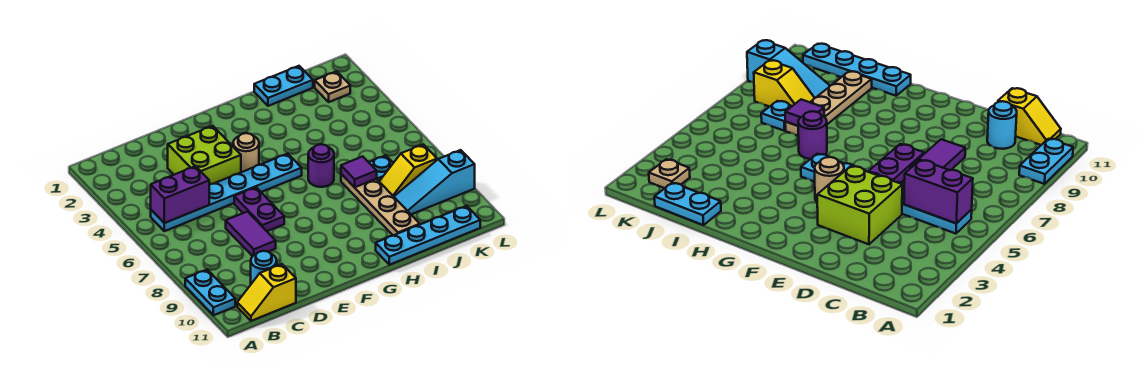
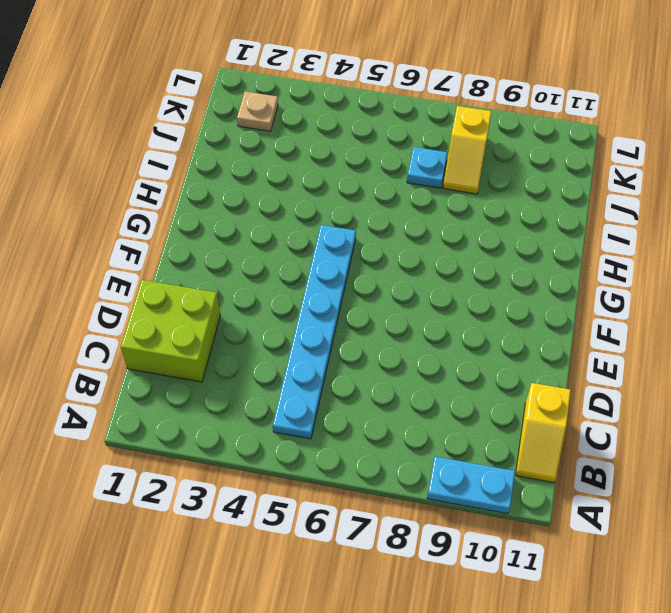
lime 2x2 brick [121,280,220,382] -> lime 2x2 brick moved to [168,126,241,185]
none -> cyan 1x1 round brick [251,251,277,284]
none -> purple 1x2 tile [226,212,276,256]
none -> purple 1x2 plate [234,187,284,231]

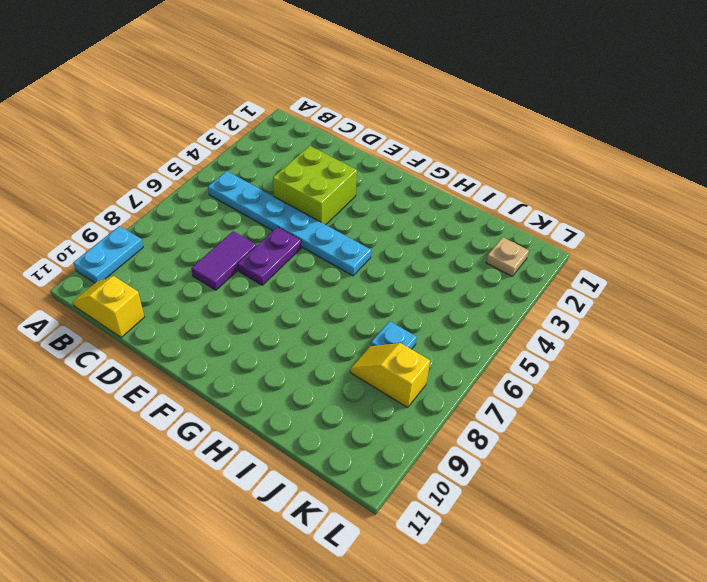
none -> cyan 1x1 round brick [251,251,277,284]
none -> tan 1x1 round brick [233,133,259,172]
none -> purple 1x1 round brick [308,144,334,187]

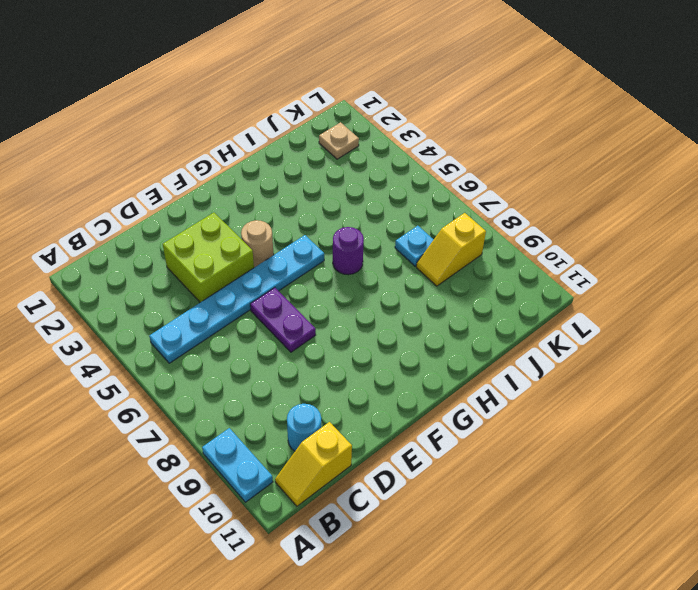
none -> purple 1x2 tile [226,212,276,256]
none -> cyan 1x4 plate [376,206,480,265]
none -> cyan 1x2 plate [254,66,313,106]

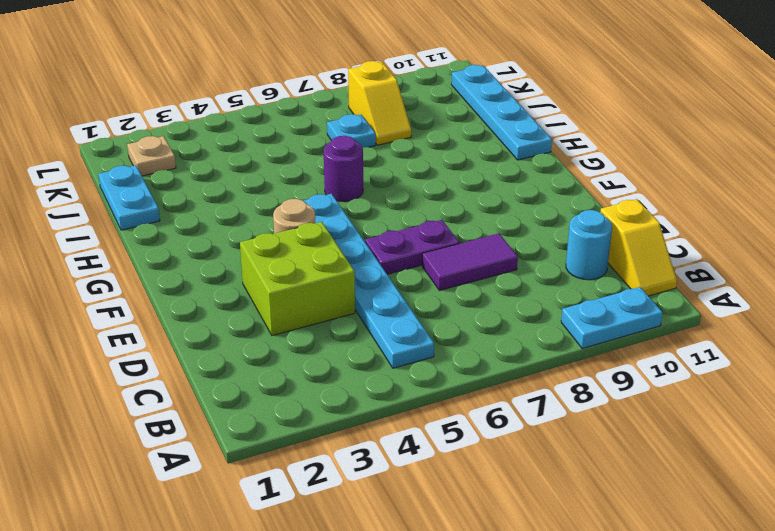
none -> tan 1x4 plate [341,174,420,236]
none -> cyan 1x3 slope [394,150,475,214]
none -> purple 1x2 brick [151,166,209,223]

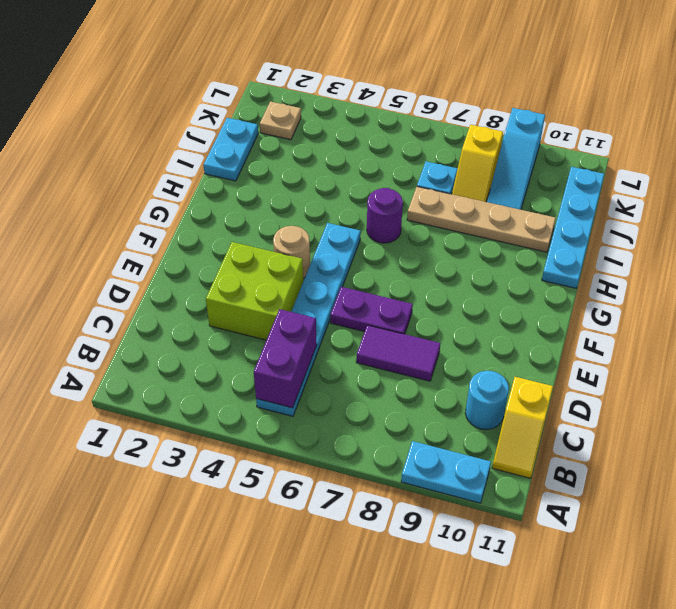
none -> purple 1x1 tile [341,156,377,187]

